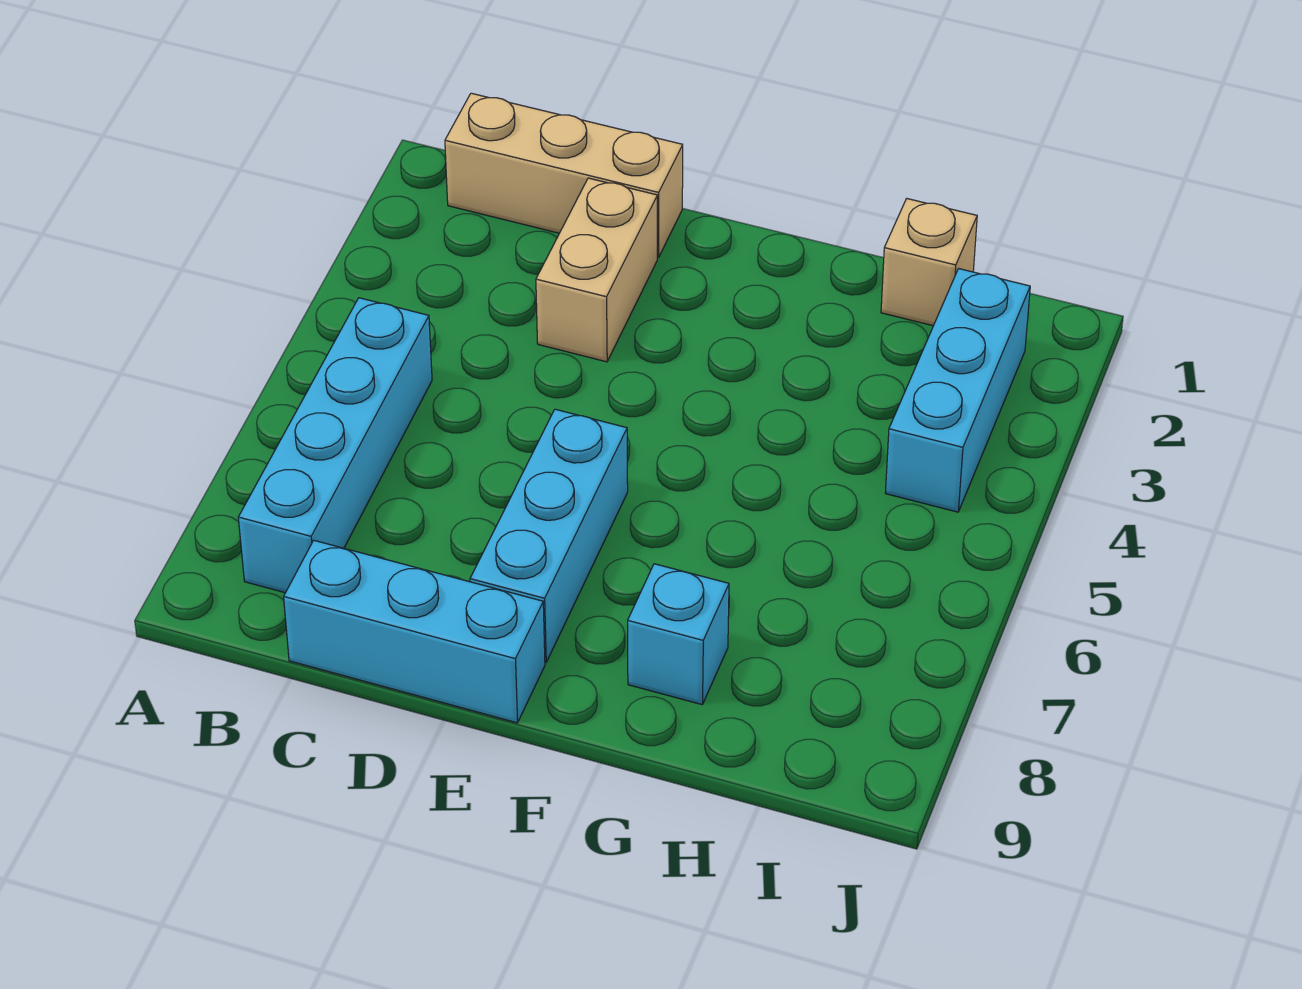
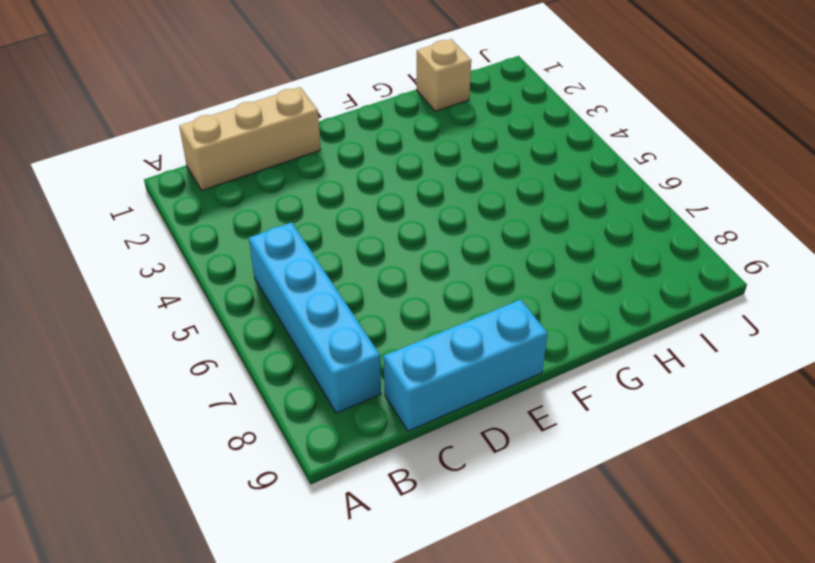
none -> tan 1x2 brick [536,178,657,362]
none -> cyan 1x3 brick [470,409,628,663]

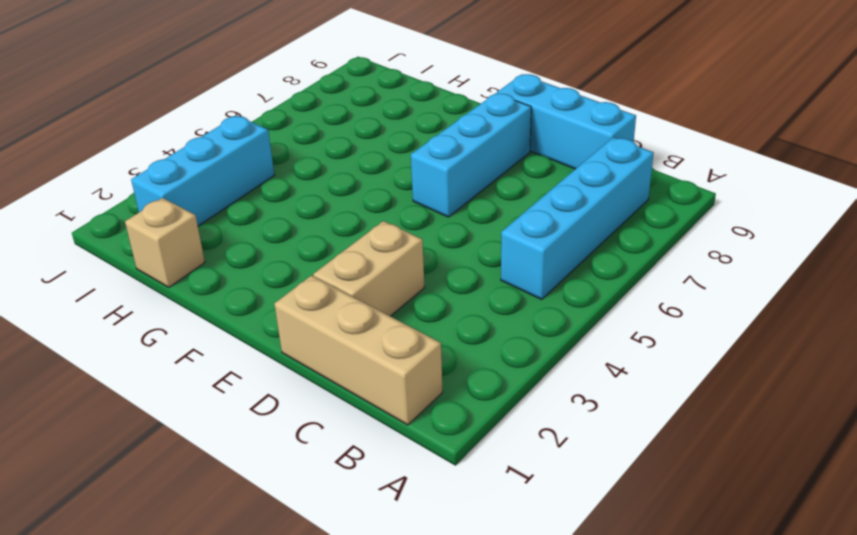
none -> cyan 1x1 brick [628,564,729,705]

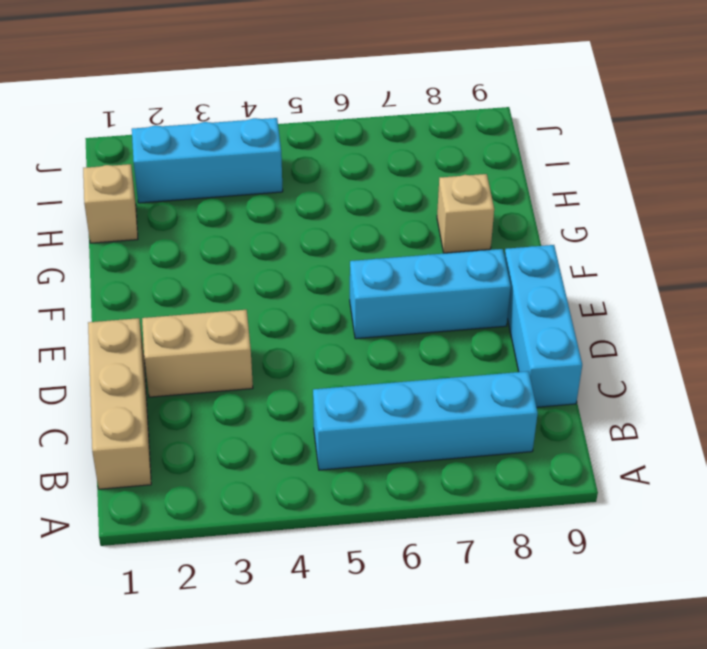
tan 1x1 brick [437,174,494,253] -> cyan 1x1 brick [628,564,729,705]

